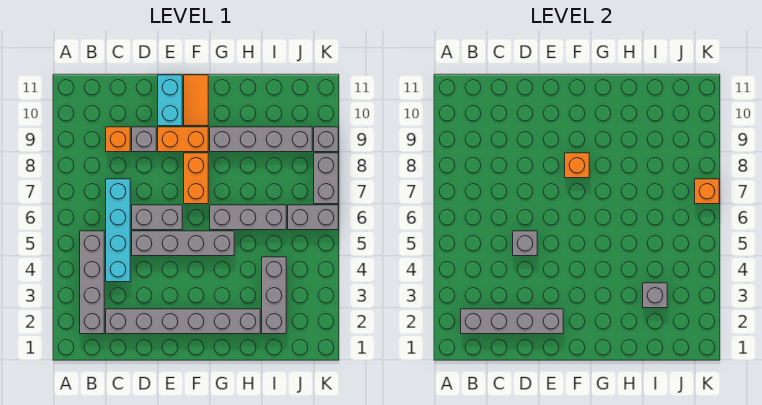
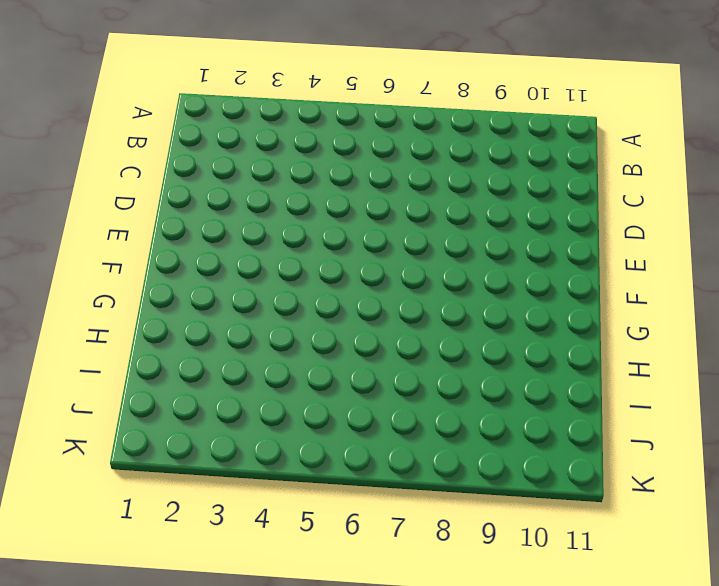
none -> grey 1x4 brick [80,231,104,334]
none -> grey 1x6 brick [106,309,260,334]
none -> cyan 1x4 brick [106,179,130,282]

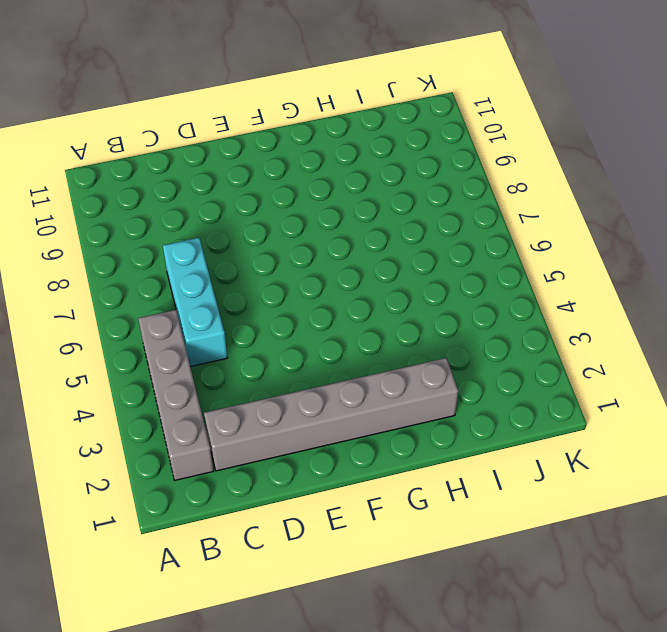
cyan 1x3 brick [163,238,227,367] -> cyan 1x4 brick [106,179,130,282]
none -> orange 1x1 brick [106,127,130,152]
none -> grey 1x4 brick [132,231,234,256]
none -> grey 1x2 brick [132,205,182,230]

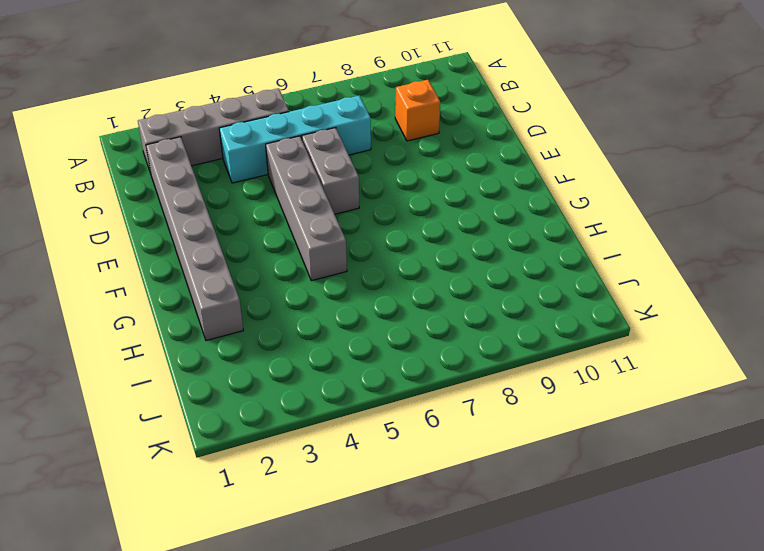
none -> grey 1x1 brick [132,127,156,152]
none -> orange 1x2 brick [158,127,208,152]
none -> cyan 1x2 brick [158,75,182,126]

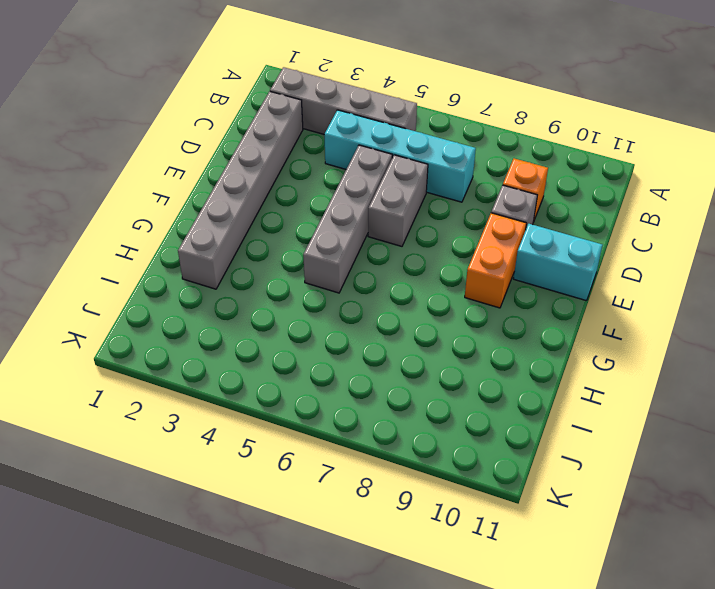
none -> orange 1x2 brick [184,153,208,204]
none -> orange 1x2 tile [184,75,208,126]
none -> grey 1x3 brick [210,205,286,230]

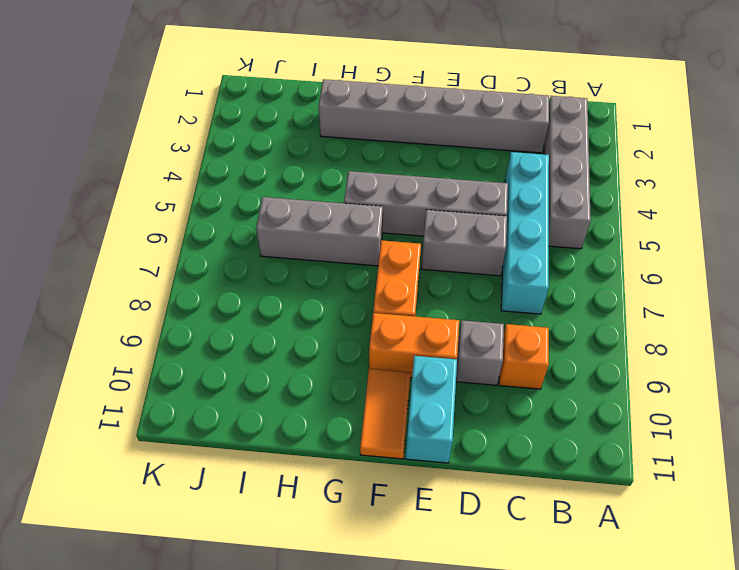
none -> grey 1x4 brick [210,127,312,152]
none -> grey 1x3 brick [262,257,286,334]
none -> grey 1x2 brick [288,205,338,230]

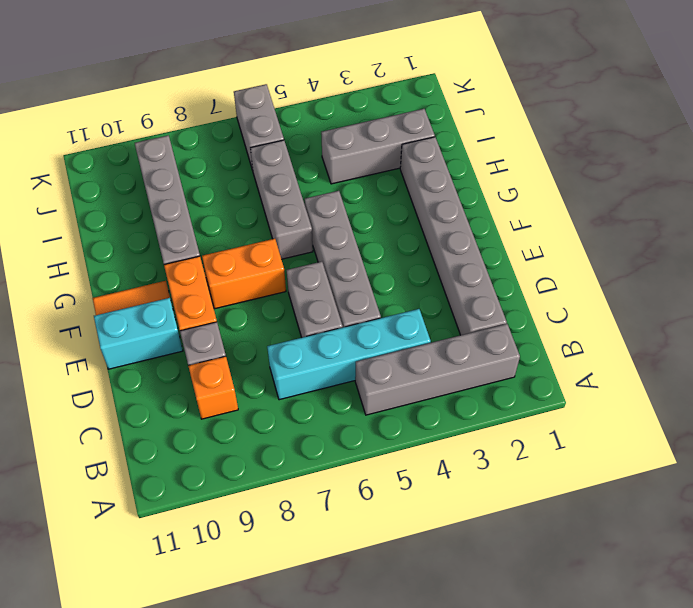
none -> grey 1x2 brick [314,153,338,204]
none -> grey 1x1 brick [314,127,338,152]
none -> grey 1x4 brick [461,309,563,334]

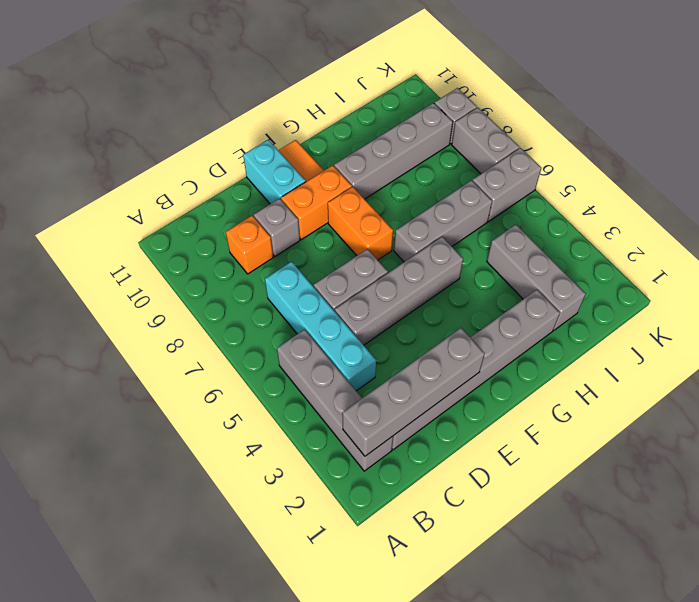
none -> grey 1x1 brick [513,231,537,256]
none -> orange 1x1 brick [565,153,589,178]
none -> grey 1x1 brick [643,283,667,308]

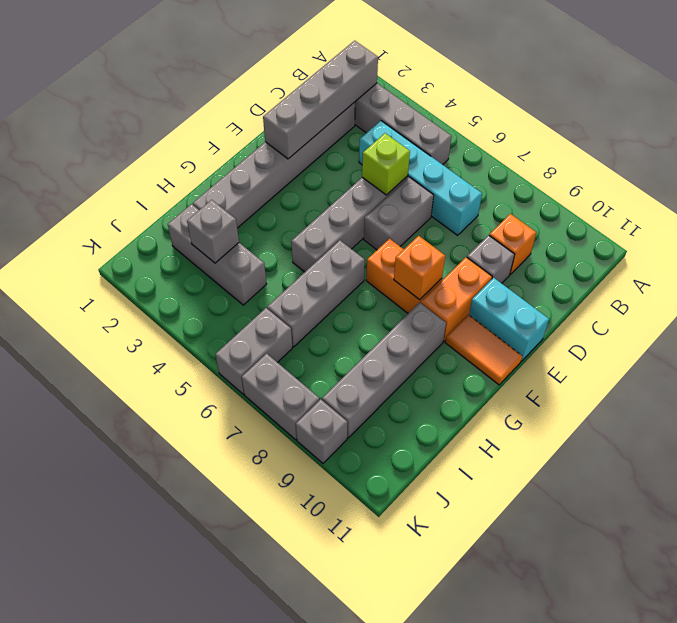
lime 1x1 brick [362,133,410,195] -> grey 1x1 brick [513,231,537,256]
none -> orange 1x1 brick [695,179,719,204]

